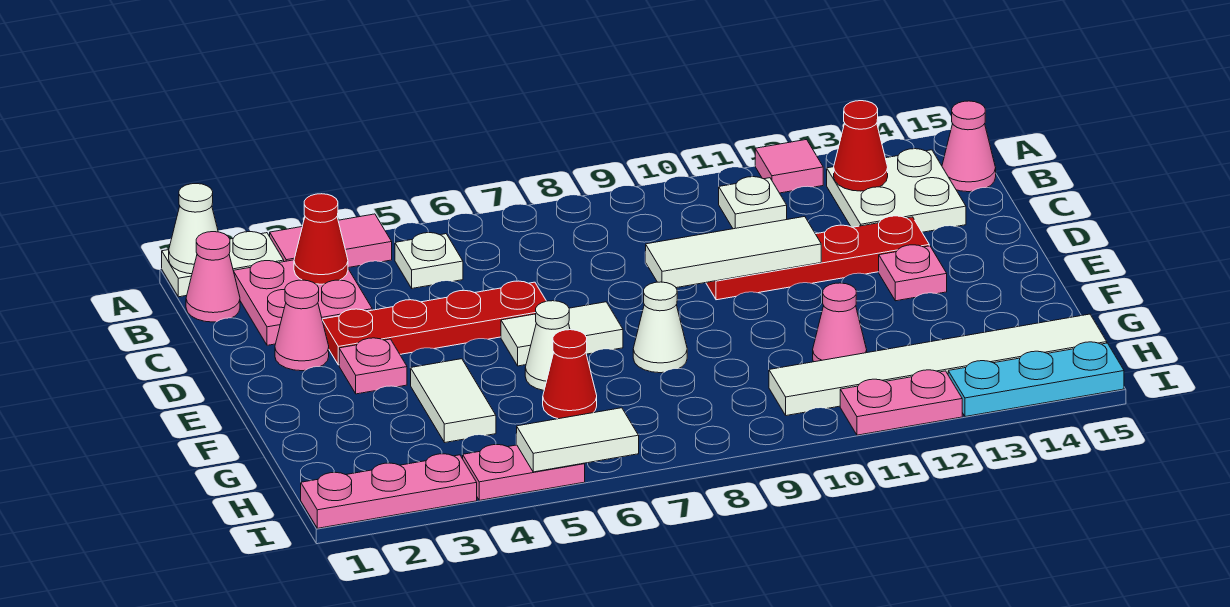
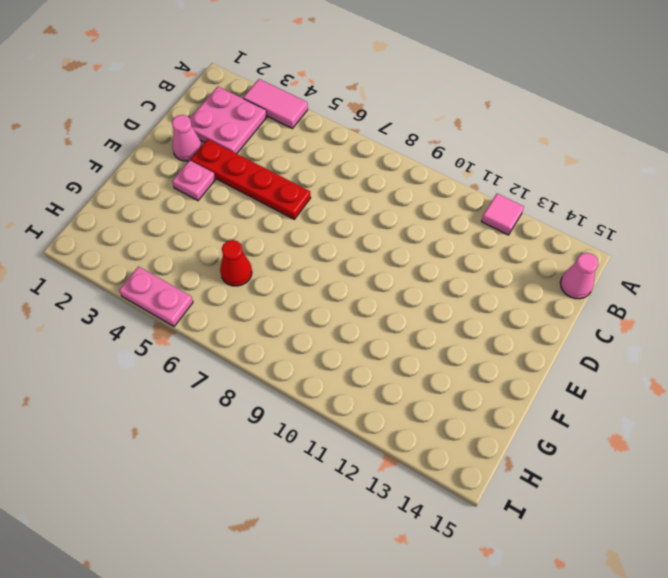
none -> white 1x2 plate [162,232,284,297]
none -> pink 1x1 cone [186,232,240,322]
none -> white 1x1 plate [395,233,463,288]
none -> white 1x1 plate [719,177,787,229]

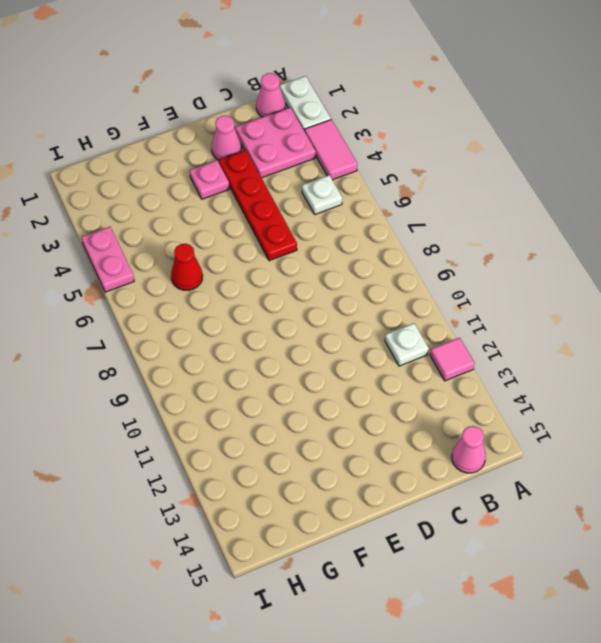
none -> white 2x2 plate [827,149,966,232]
none -> red 1x4 plate [706,216,929,300]
none -> white 1x2 tile [501,302,623,366]
none -> pink 1x1 plate [879,245,947,301]

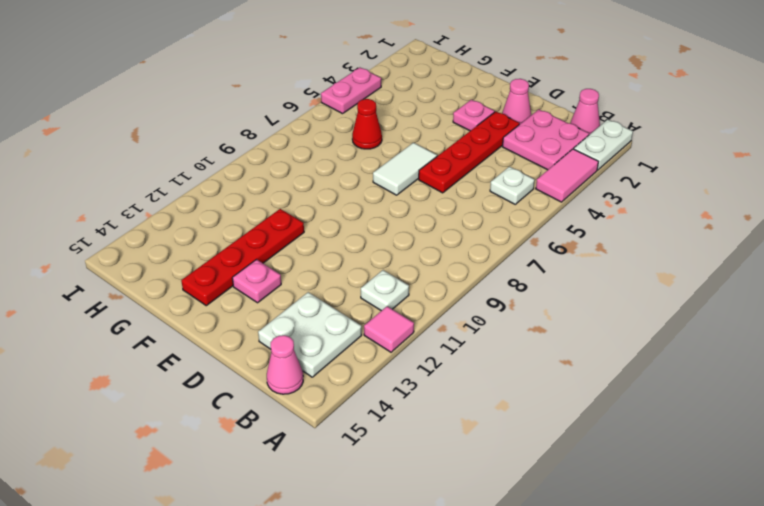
red 1x4 plate [181,209,304,306] -> red 1x4 plate moved to [706,216,929,300]
none -> white 1x2 tile [411,359,496,442]
none -> white 1x1 cone [525,301,570,390]
none -> white 1x1 cone [633,282,687,373]
none -> pink 1x1 cone [813,283,867,362]

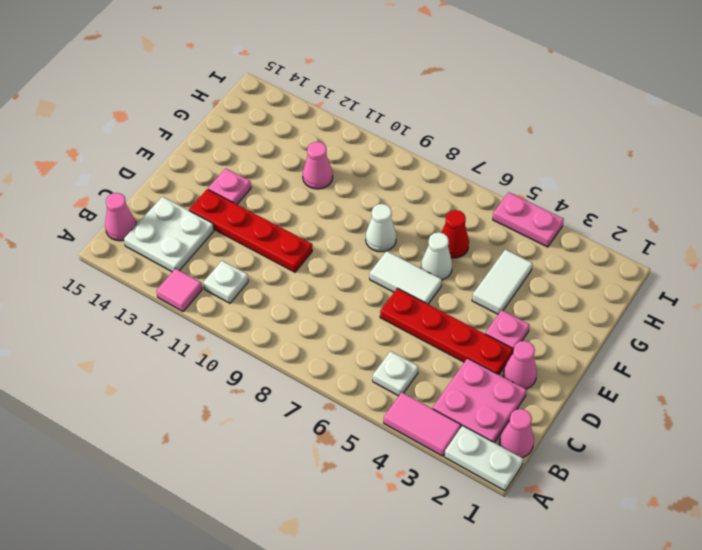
none -> white 1x6 tile [769,314,1107,416]
none -> pink 1x3 plate [301,454,477,528]
none -> pink 1x2 plate [840,370,962,435]
none -> cyan 1x3 plate [948,342,1124,417]

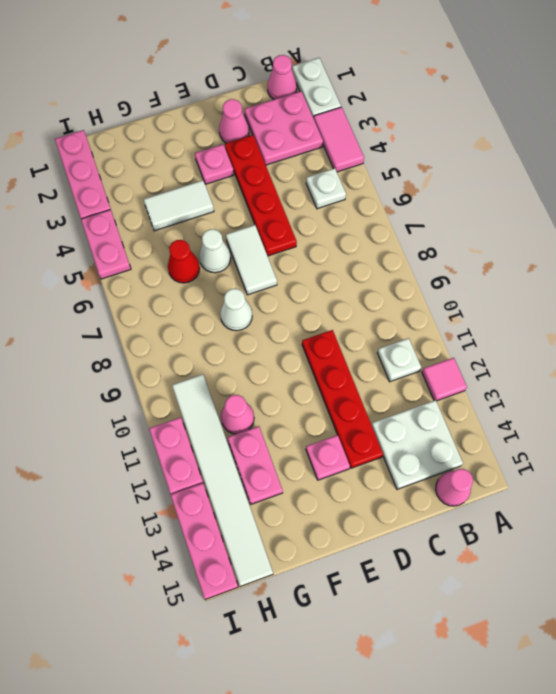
pink 1x2 plate [227,426,283,504] -> none
pink 1x3 plate [171,483,238,599] -> cyan 1x3 plate [948,342,1124,417]
none -> white 1x1 cone [169,184,218,274]
none -> red 1x1 cone [294,194,348,284]
none -> red 1x1 cone [834,101,888,191]
none -> white 1x3 tile [646,217,821,288]

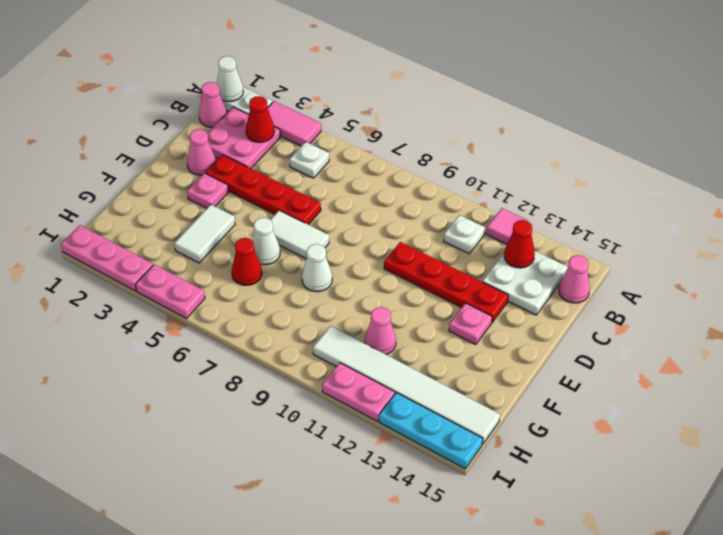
none -> white 1x3 tile [646,217,821,288]
none -> white 1x2 tile [517,408,639,472]

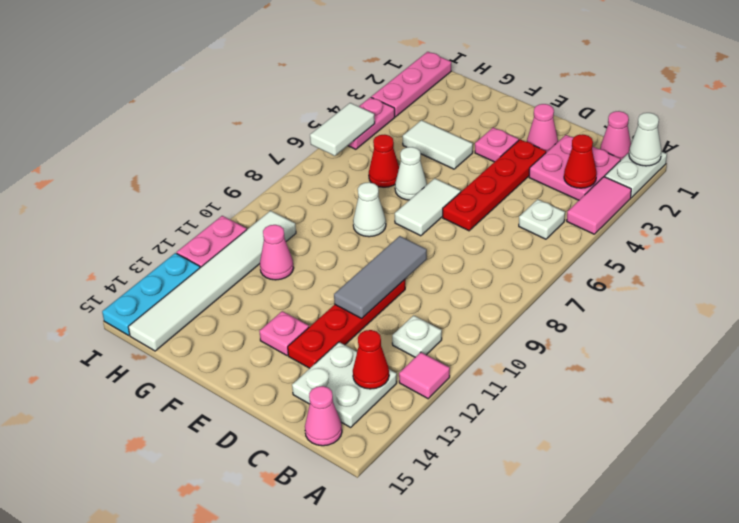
grey 1x3 tile [334,236,427,318] -> white 1x3 tile [646,217,821,288]

